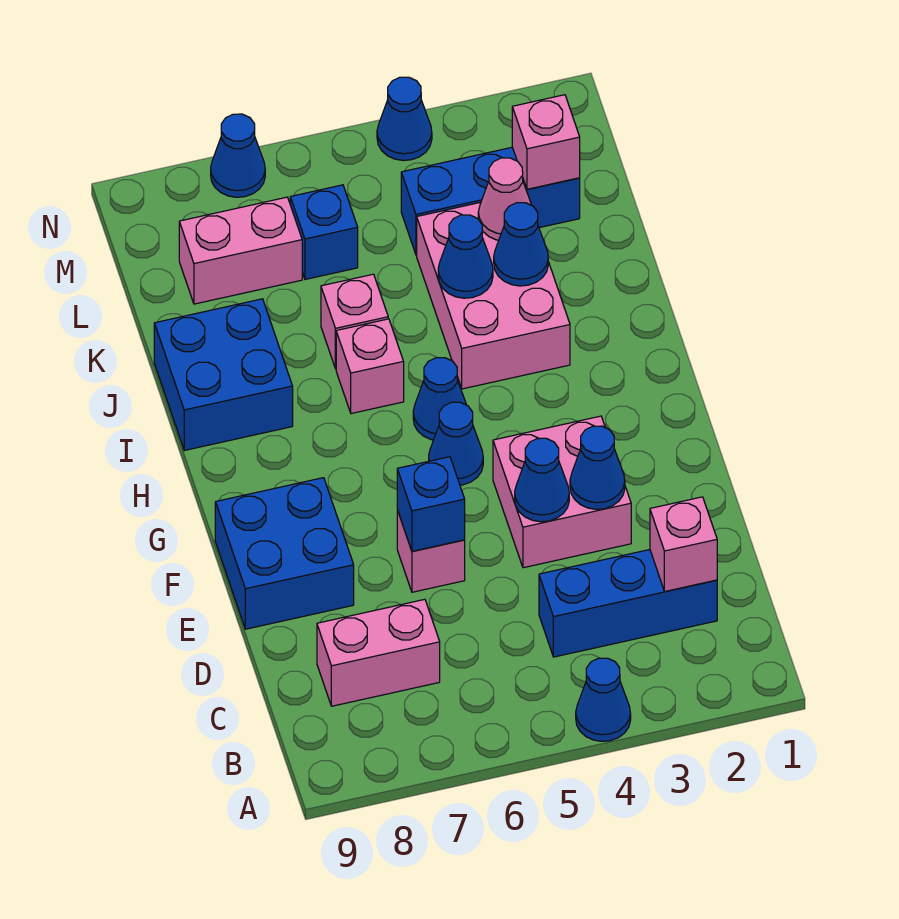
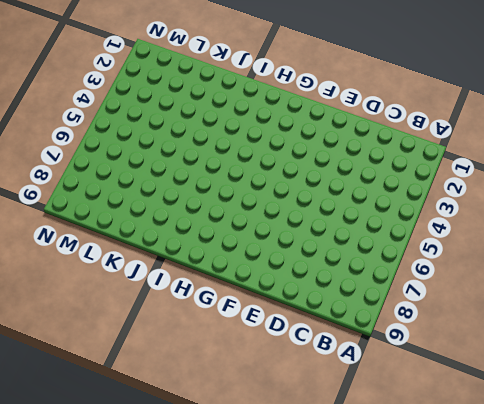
none -> blue 1x1 cone [576,658,631,741]
none -> blue 1x3 brick [539,550,717,657]
none -> pink 1x2 brick [317,599,440,706]

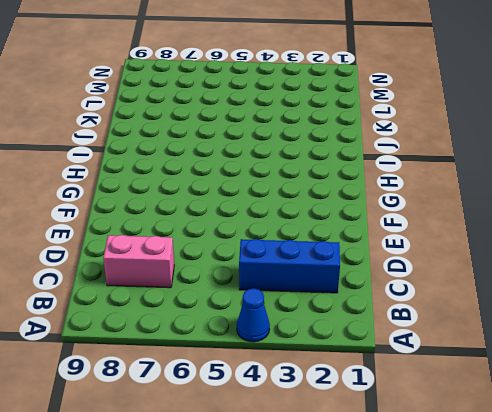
none -> pink 2x2 brick [493,416,631,568]
none -> pink 1x1 brick [397,510,465,592]
none -> blue 2x2 brick [215,478,354,629]

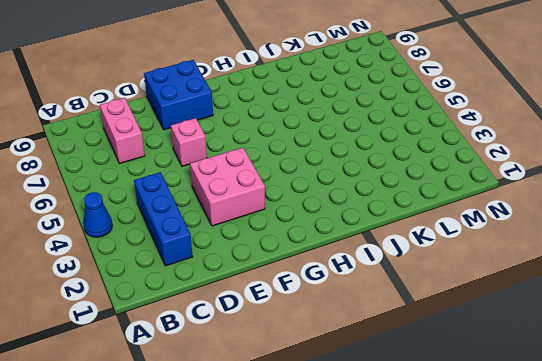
none -> blue 1x1 cone [429,402,483,485]
none -> blue 1x1 cone [413,358,466,440]
none -> pink 2x3 brick [417,202,570,389]

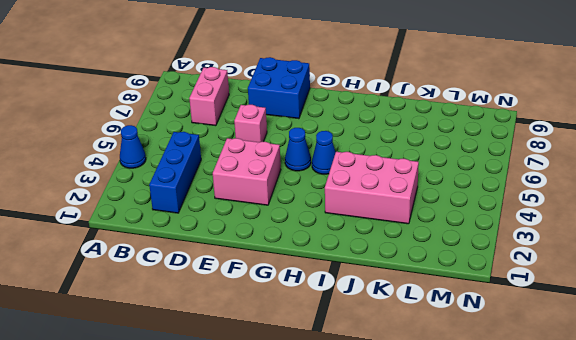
none -> pink 1x1 brick [336,319,404,414]
none -> blue 2x2 brick [154,299,293,450]
none -> pink 1x1 brick [321,274,388,369]

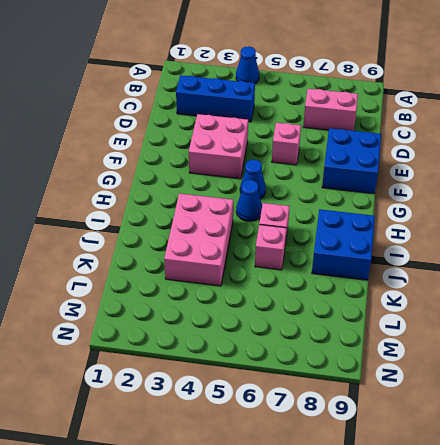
none -> blue 1x3 brick [401,147,580,255]
none -> blue 1x1 brick [290,185,358,279]
none -> pink 1x2 brick [179,197,302,304]

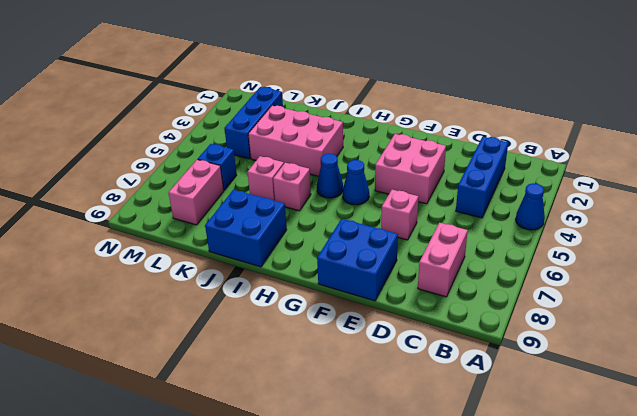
none -> blue 1x1 cone [377,77,432,161]
none -> blue 1x1 cone [211,114,265,197]
none -> pink 1x1 brick [650,497,717,591]

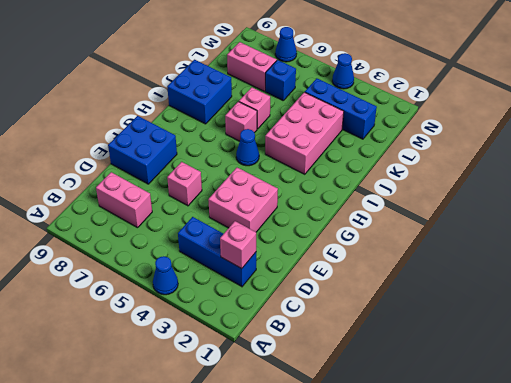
none -> blue 1x1 cone [429,402,483,485]
none -> blue 1x1 cone [570,426,625,509]
none -> blue 1x1 cone [515,438,569,522]

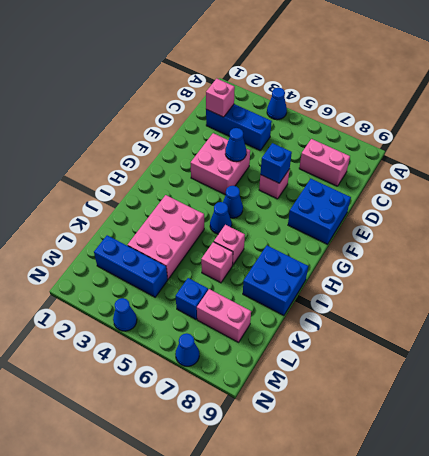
none -> blue 1x1 cone [570,426,625,509]
none -> blue 1x1 cone [494,203,548,286]
none -> blue 1x1 cone [438,215,493,298]

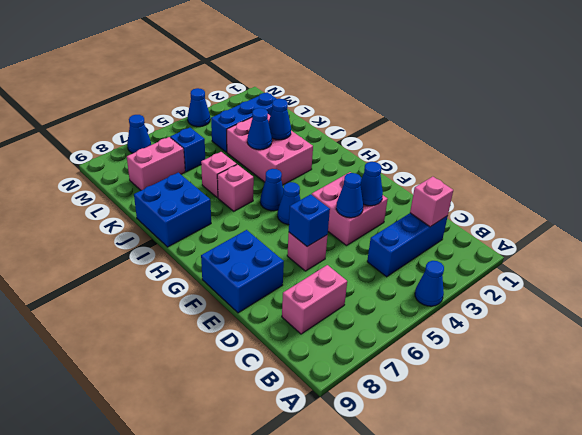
none -> pink 1x1 cone [478,158,531,240]
none -> pink 1x1 brick [512,95,580,189]

